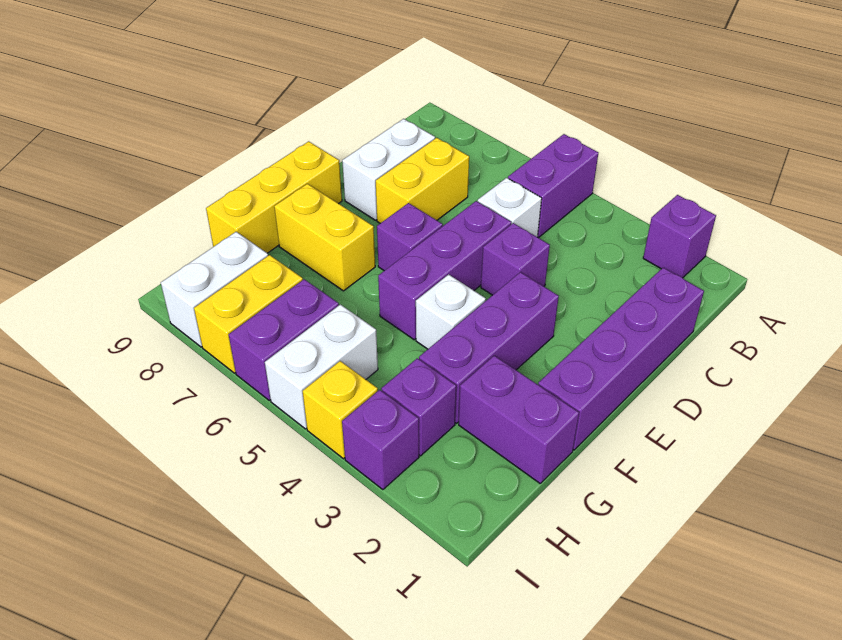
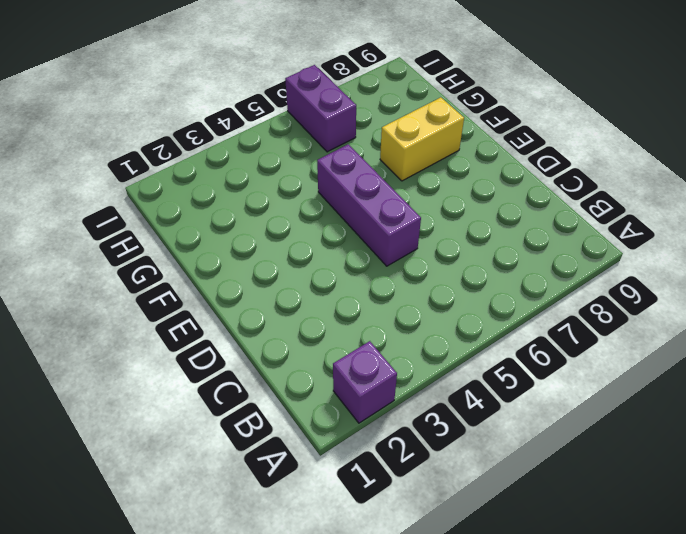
none -> purple 1x2 brick [508,134,598,238]
none -> purple 1x4 brick [538,268,704,450]
none -> white 1x1 brick [477,178,542,237]

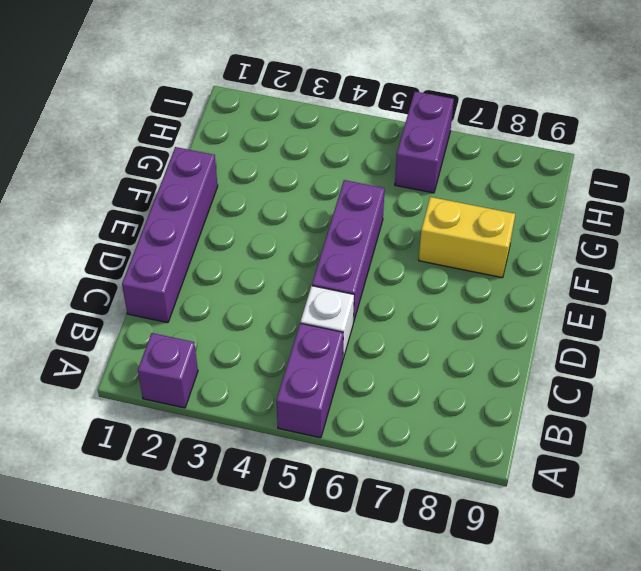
none -> yellow 1x2 brick [376,138,469,223]
none -> white 1x2 brick [342,119,435,220]
none -> purple 1x1 brick [481,223,550,295]

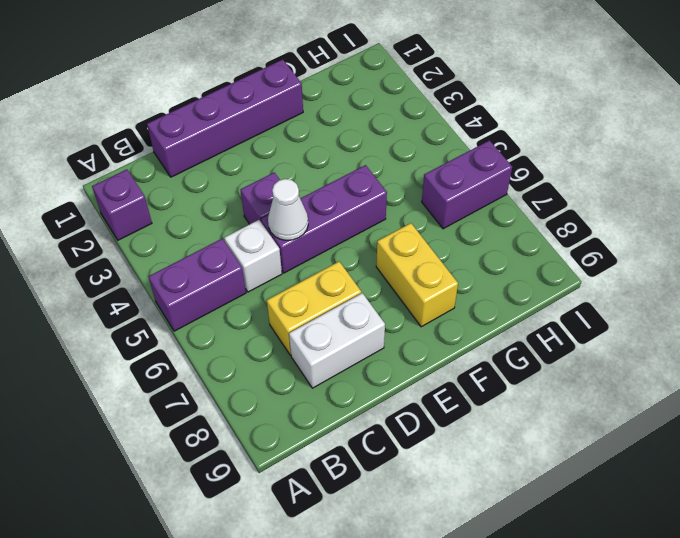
white 1x1 cone [268,179,308,240] -> none
none -> purple 1x3 brick [419,272,559,423]
none -> purple 1x1 brick [377,203,443,271]
none -> yellow 1x3 brick [206,141,342,253]

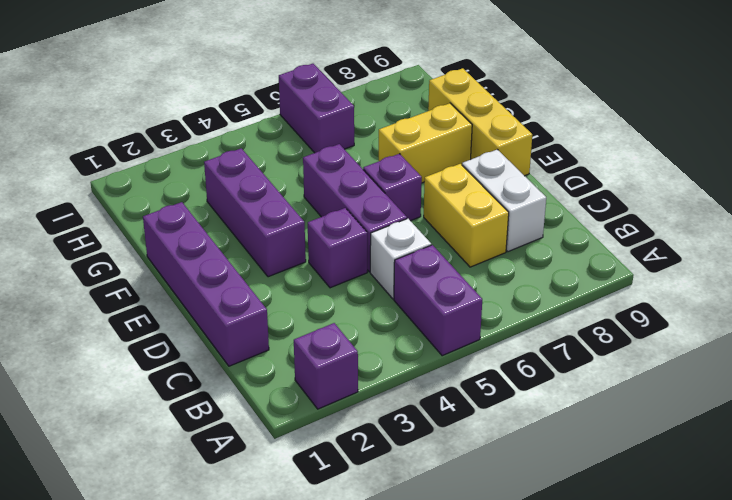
none -> white 1x1 brick [416,274,486,349]
none -> purple 1x2 brick [459,356,579,483]
none -> purple 1x1 brick [381,358,456,456]

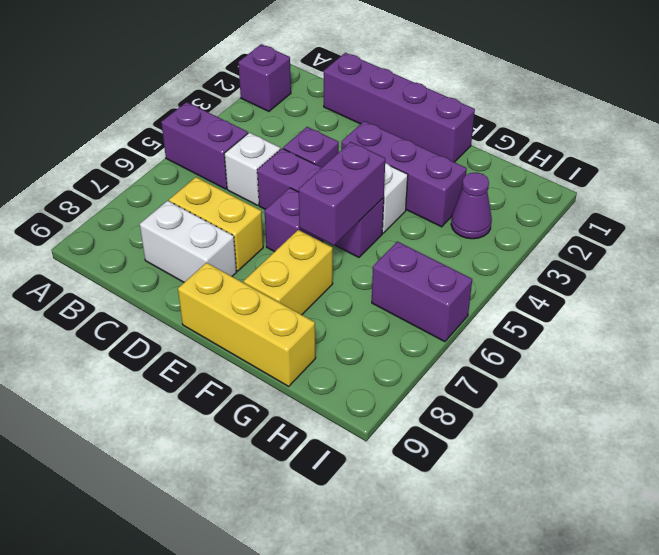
purple 1x2 brick [299,142,385,246] -> purple 1x2 brick moved to [459,356,579,483]
purple 1x1 cone [451,172,492,239] -> purple 1x1 brick [381,358,456,456]
none -> white 1x2 brick [265,304,378,429]
none -> yellow 1x2 brick [194,255,303,373]
none -> white 1x2 brick [161,232,268,347]

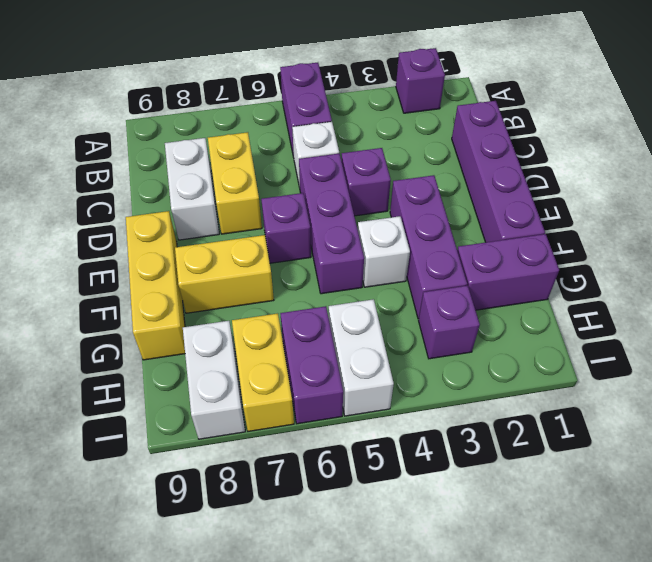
none -> purple 1x1 brick [342,390,419,490]
none -> yellow 1x1 brick [303,361,378,459]

